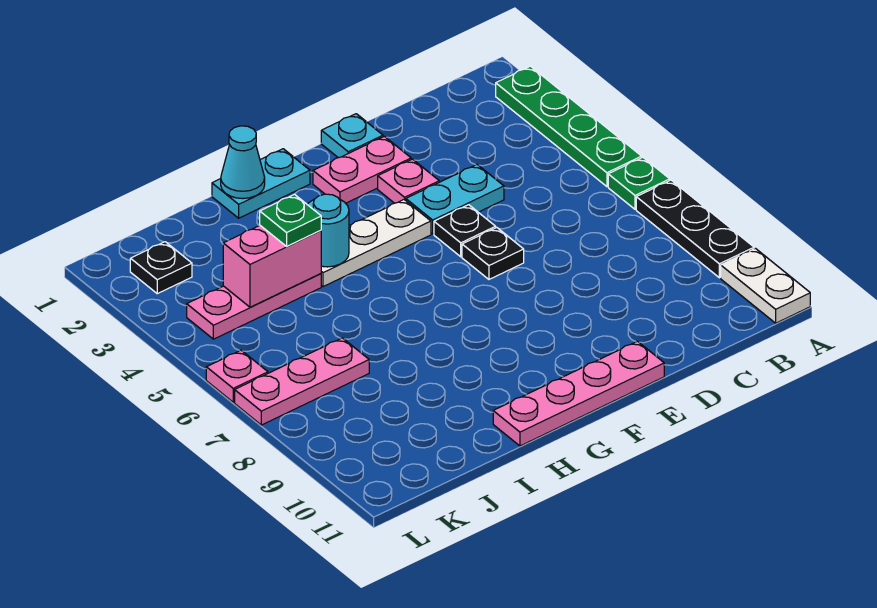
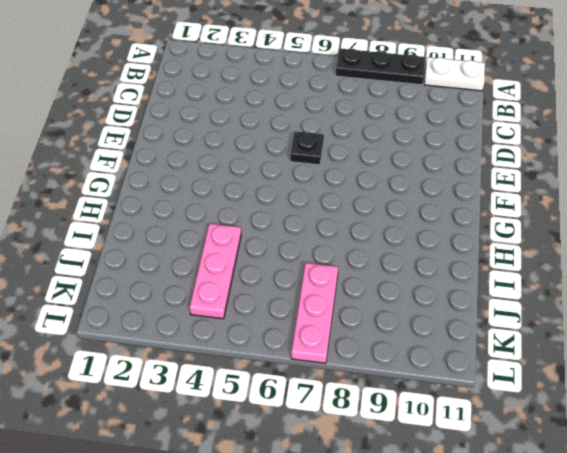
none -> green 1x4 plate [496,66,642,187]
none -> green 1x1 plate [608,157,670,209]
none -> cyan 1x2 plate [406,165,504,234]

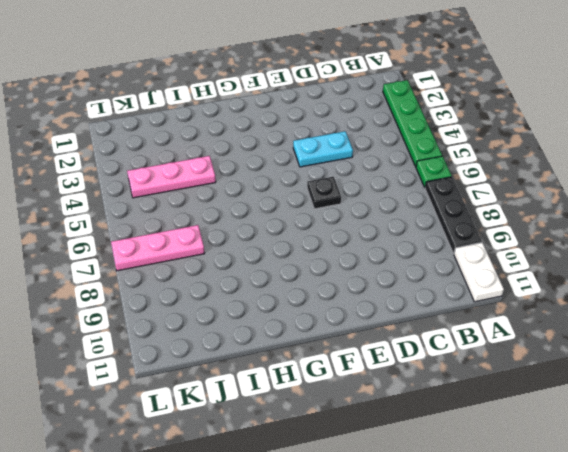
none -> cyan 1x1 plate [321,114,383,158]
none -> pink 1x2 plate [313,136,411,203]
none -> pink 1x1 plate [378,159,439,203]

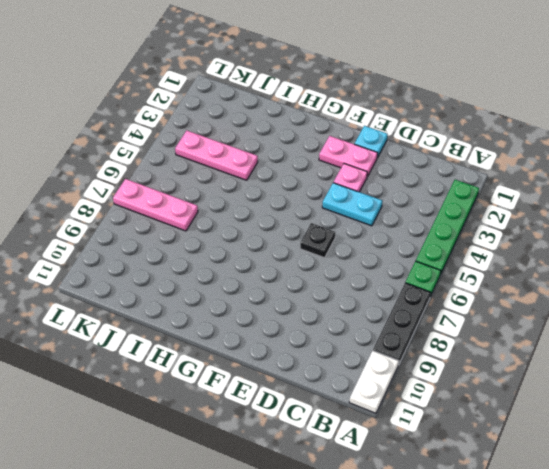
none -> black 1x1 plate [434,205,496,257]
none -> pink 1x4 plate [493,341,664,446]
none -> white 1x3 plate [321,200,431,287]

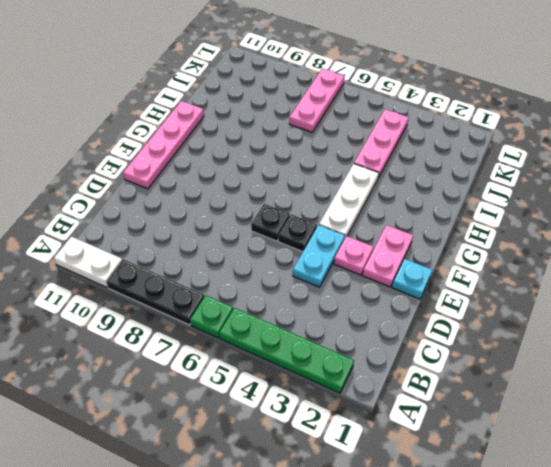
none -> cyan 1x2 plate [212,149,310,218]
none -> black 1x1 plate [130,242,192,294]
none -> pink 1x1 plate [206,350,268,402]

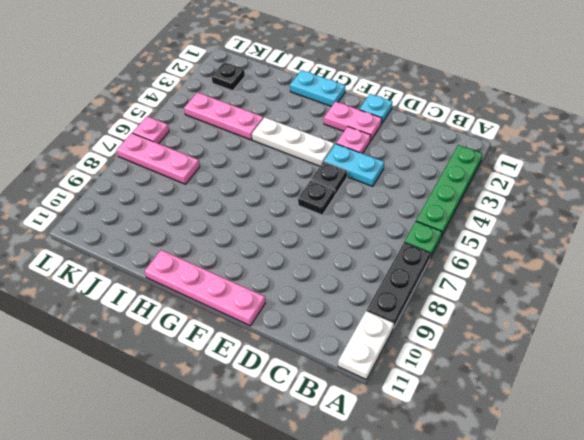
none -> cyan 1x1 cone [221,126,265,199]
none -> cyan 1x1 round brick [308,194,349,267]
none -> pink 1x2 brick [223,226,321,307]

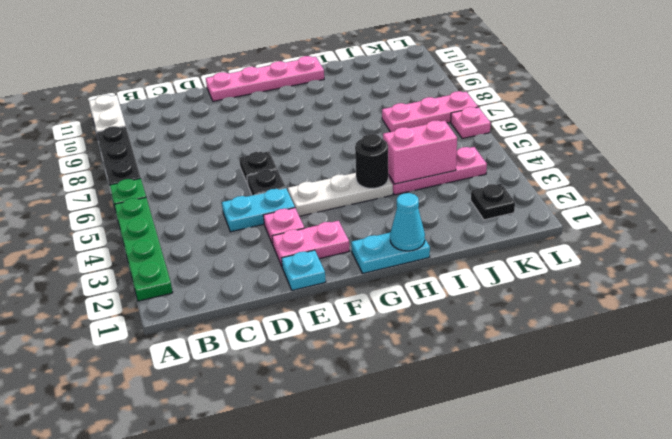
black 1x1 round brick [355,134,388,188] -> cyan 1x1 round brick [308,194,349,267]
none -> green 1x1 plate [260,194,321,246]

